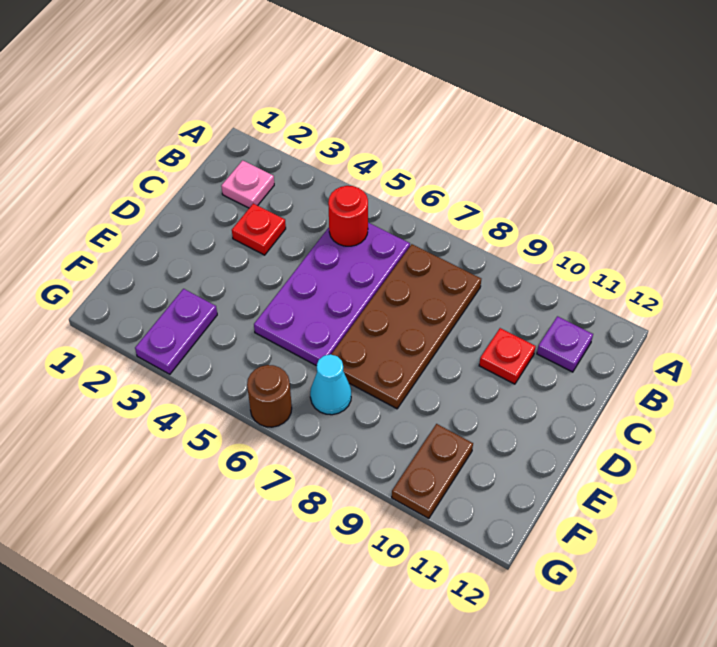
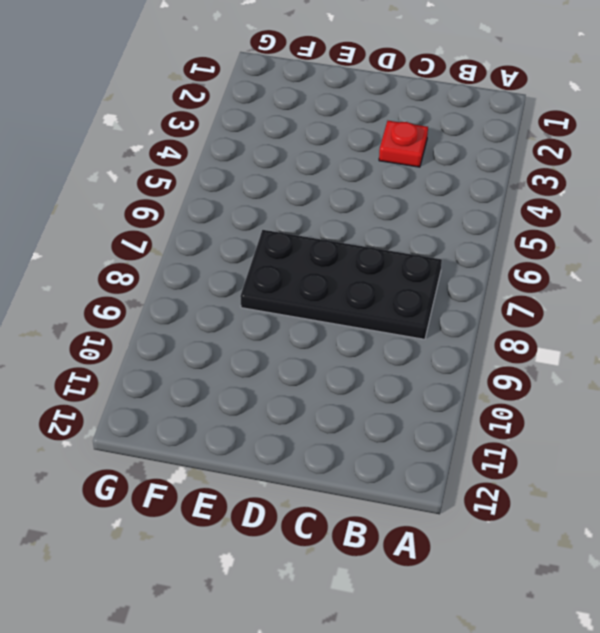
black 2x4 plate [240,230,442,339] -> brown 2x4 plate [331,244,481,409]
none -> pink 1x1 plate [221,160,274,208]
none -> purple 2x4 plate [254,223,410,366]

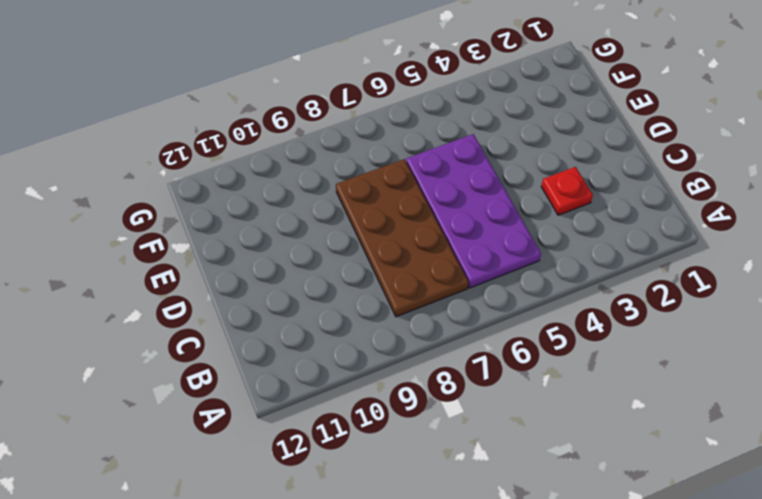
none -> pink 1x1 plate [221,160,274,208]
none -> purple 1x1 plate [537,316,593,372]

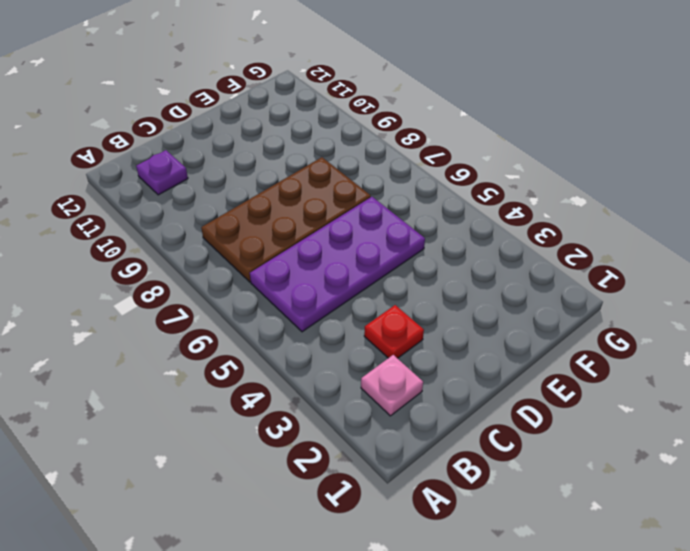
none -> red 1x1 plate [479,328,536,384]
none -> purple 1x2 plate [135,289,217,374]

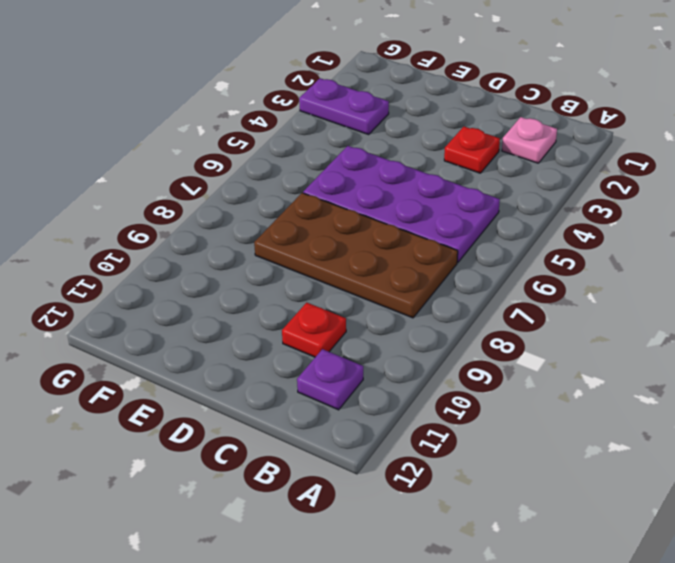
none -> cyan 1x1 cone [310,354,351,415]
none -> brown 1x2 plate [392,424,473,519]

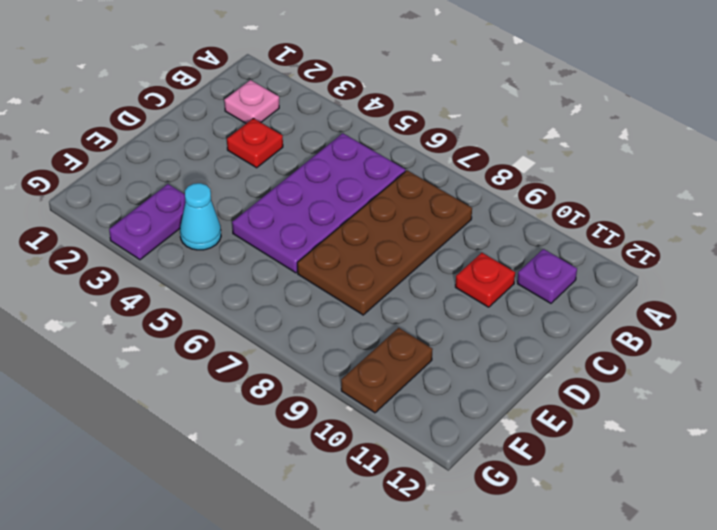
cyan 1x1 cone [180,183,221,250] -> cyan 1x1 cone moved to [310,354,351,415]
none -> brown 1x1 round brick [247,365,292,427]
none -> red 1x1 round brick [328,186,368,246]

